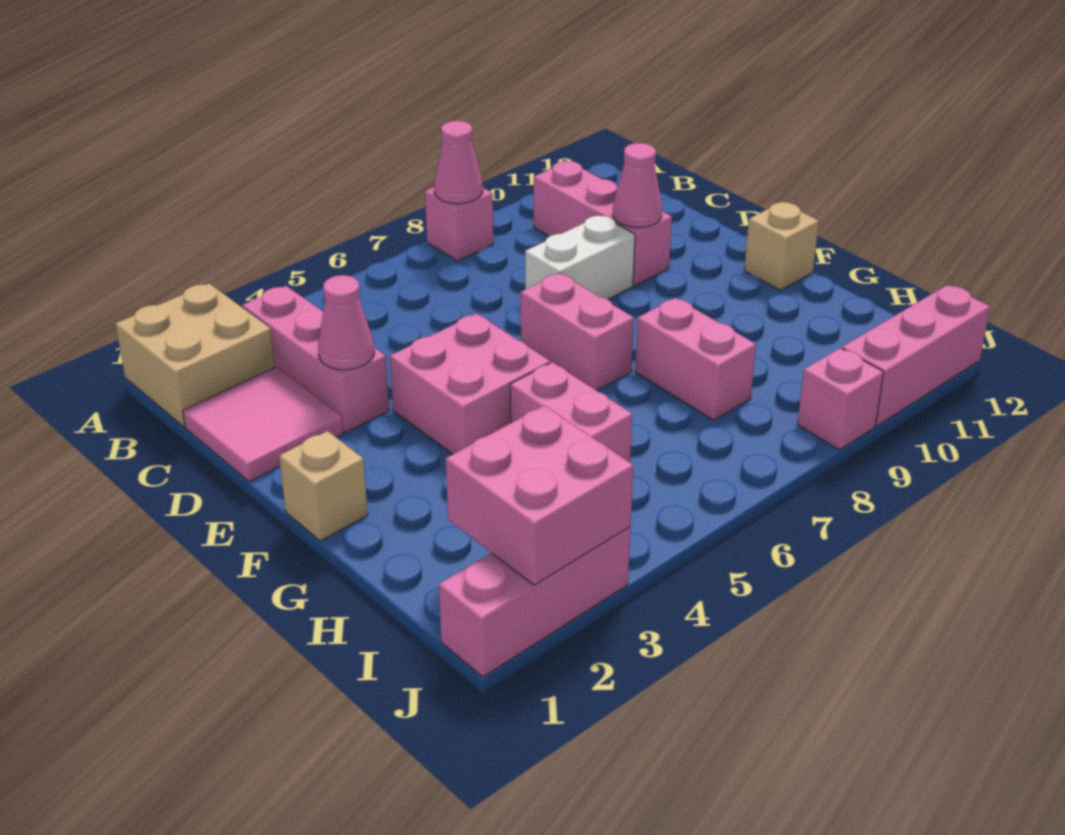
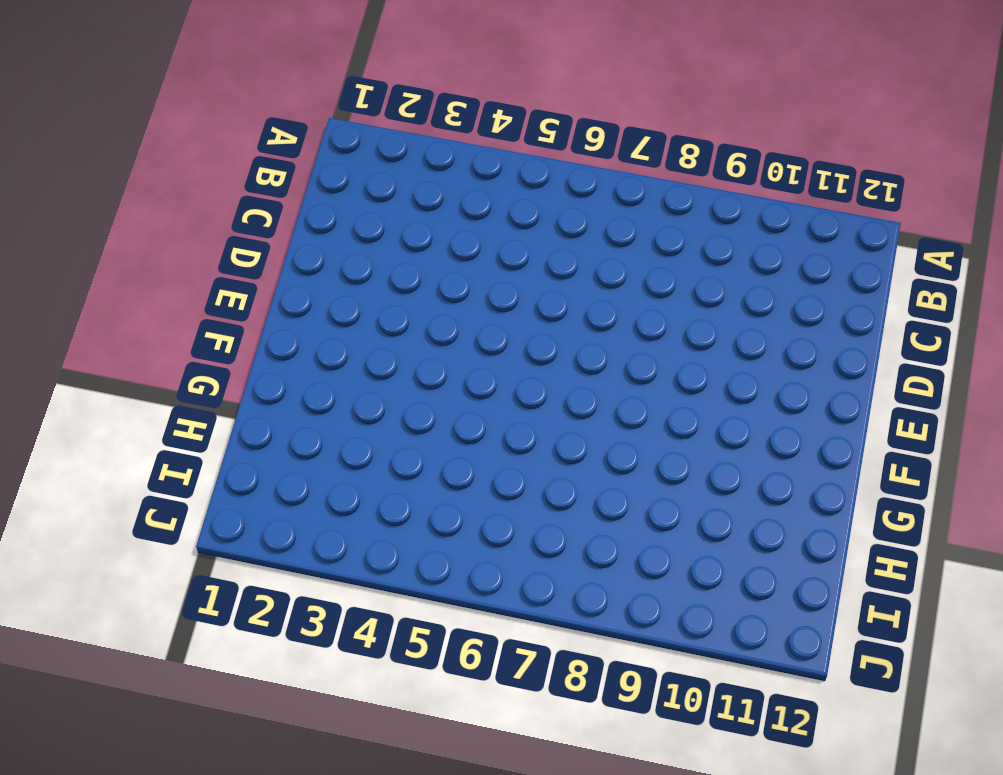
none -> tan 2x2 brick [116,284,275,427]
none -> pink 1x1 brick [425,187,493,261]
none -> pink 1x3 brick [242,286,389,432]

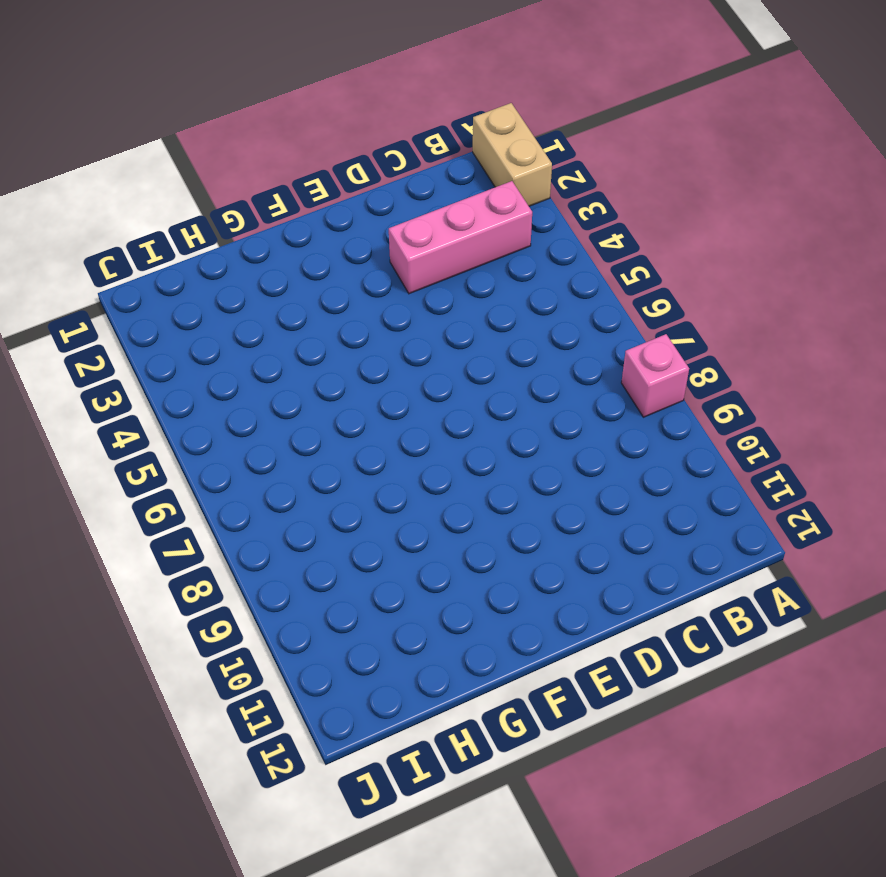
tan 1x2 brick [473,103,552,206] -> tan 2x2 brick [116,284,275,427]
none -> pink 1x3 brick [534,161,672,286]
none -> pink 2x2 tile [183,367,343,482]
none -> white 1x2 brick [525,216,635,300]

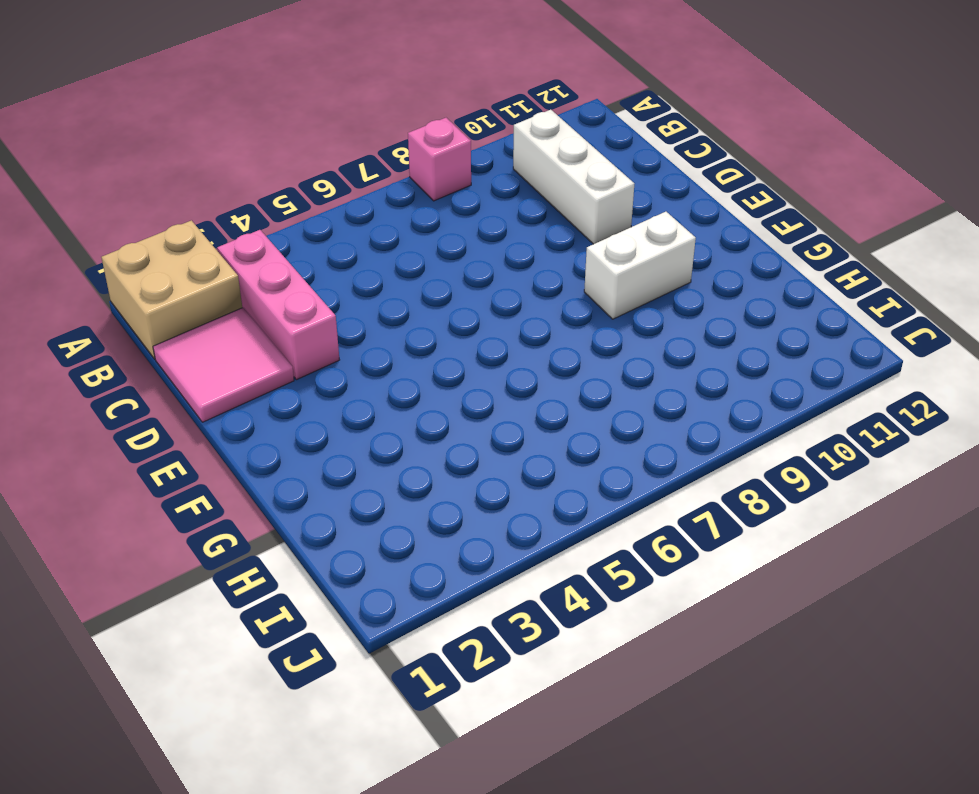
white 1x3 brick [513,110,634,244] -> pink 1x3 brick [534,161,672,286]
white 1x2 brick [584,212,696,319] -> white 1x2 brick moved to [525,216,635,300]
none -> pink 2x2 brick [390,314,550,454]
none -> pink 1x2 brick [521,273,634,391]
none -> tan 1x1 brick [279,431,368,541]

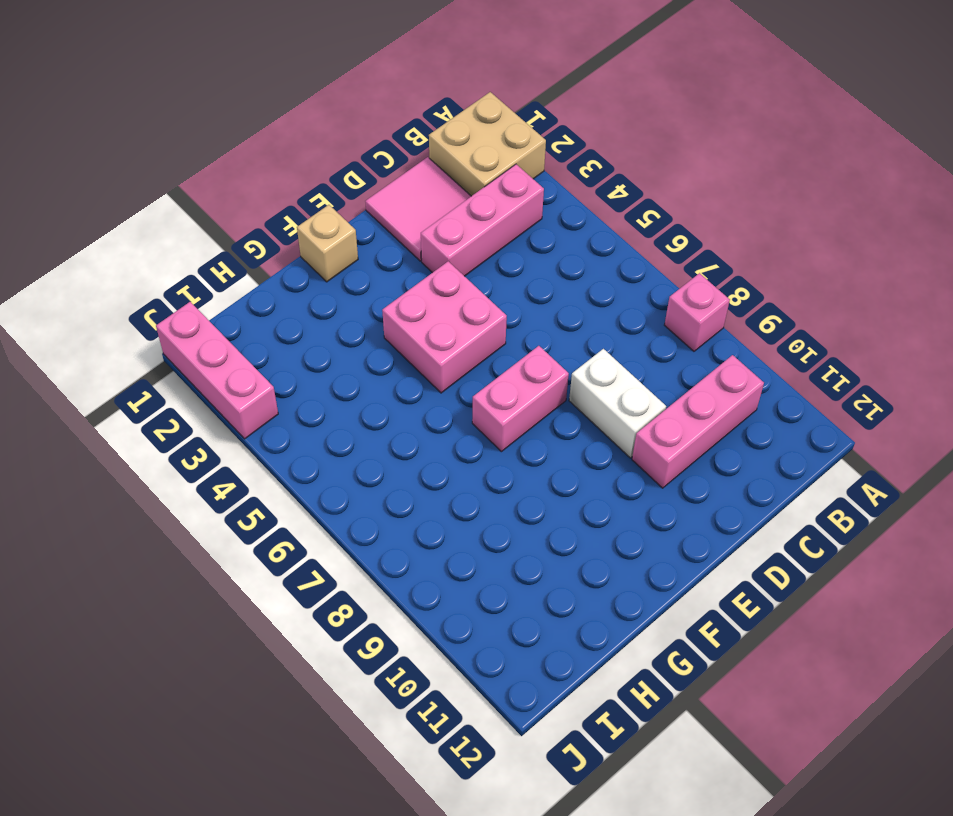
none -> tan 1x1 brick [744,202,819,290]
none -> pink 1x2 brick [510,362,632,462]
none -> pink 1x2 brick [635,298,756,420]

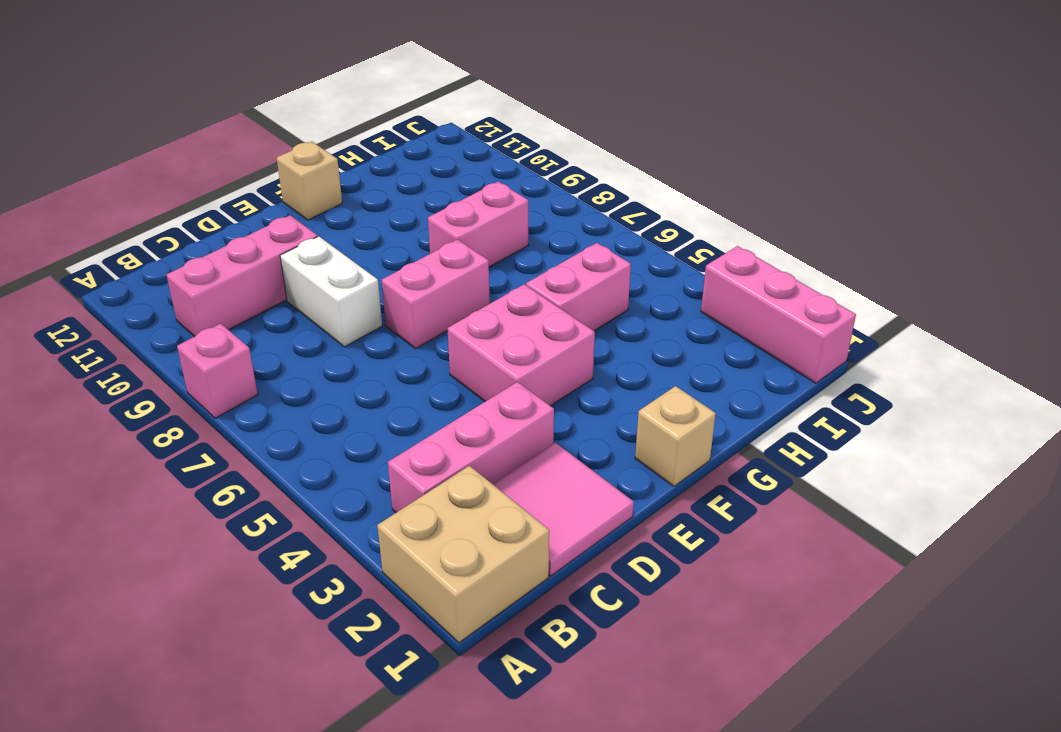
none -> pink 1x1 brick [797,348,884,450]
none -> pink 1x3 brick [842,285,990,426]
none -> pink 1x1 cone [434,121,483,204]

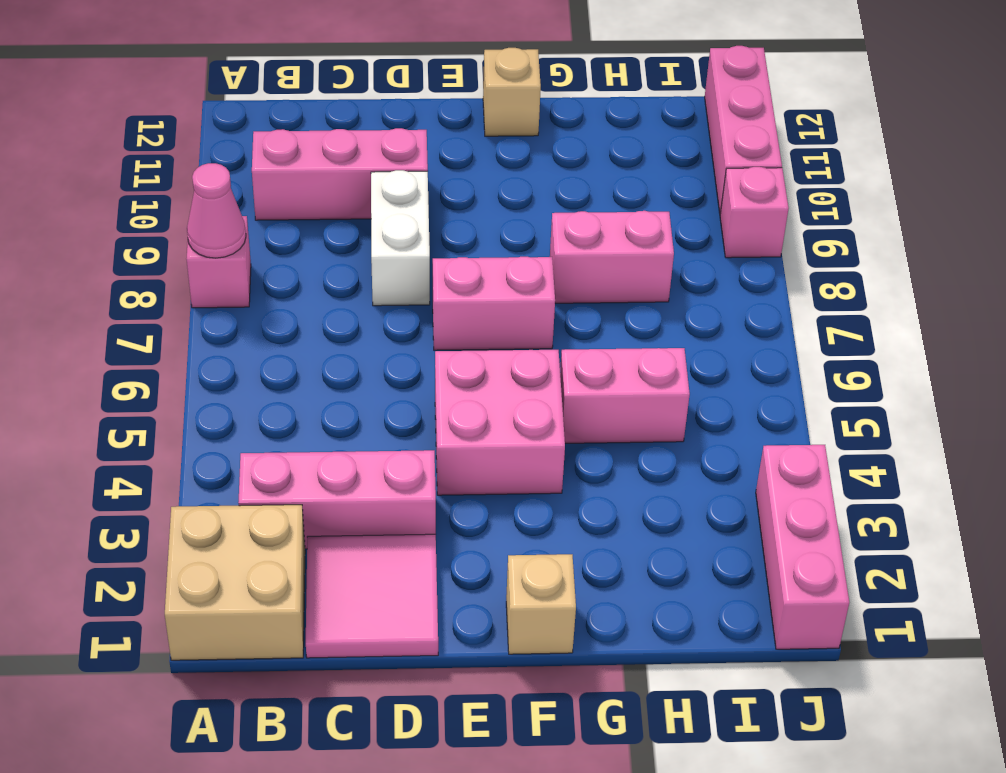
none -> pink 1x1 cone [318,275,374,370]
none -> pink 1x1 cone [613,143,662,228]
none -> pink 2x2 brick [446,406,633,585]

